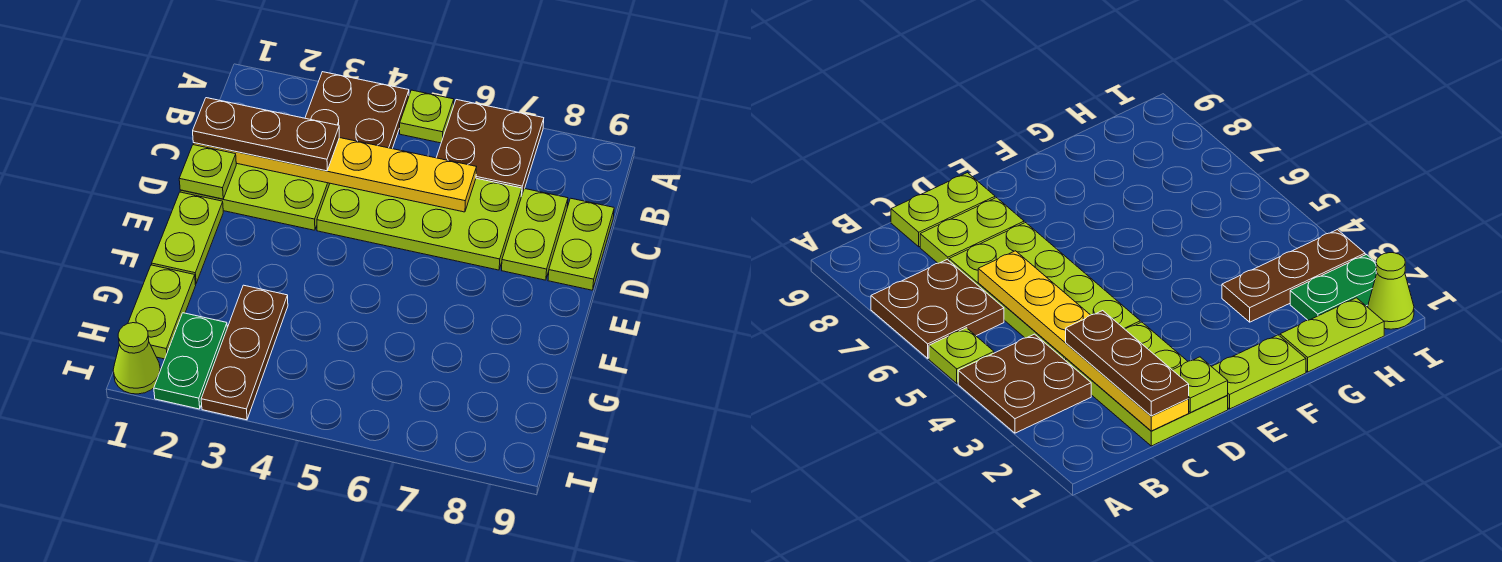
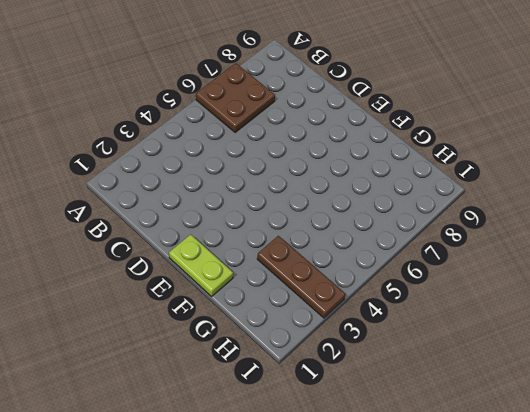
none -> brown 2x2 plate [305,72,409,149]
none -> lime 1x1 plate [400,90,454,143]
none -> lime 2x3 plate [180,163,330,230]

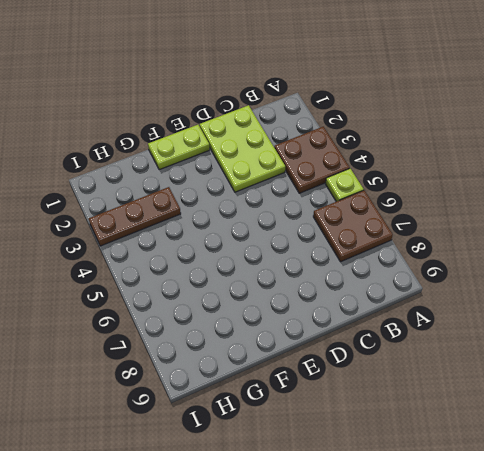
none -> lime 2x4 plate [317,178,522,270]
none -> lime 1x2 plate [502,188,568,280]
none -> lime 1x2 plate [548,198,614,290]

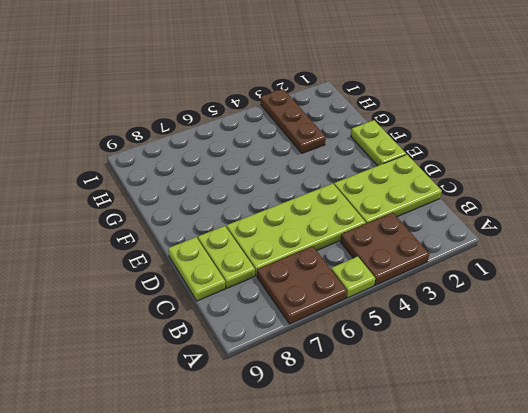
none -> lime 1x2 plate [128,265,196,359]
none -> green 1x2 plate [154,313,227,409]
none -> lime 1x1 cone [113,323,160,394]

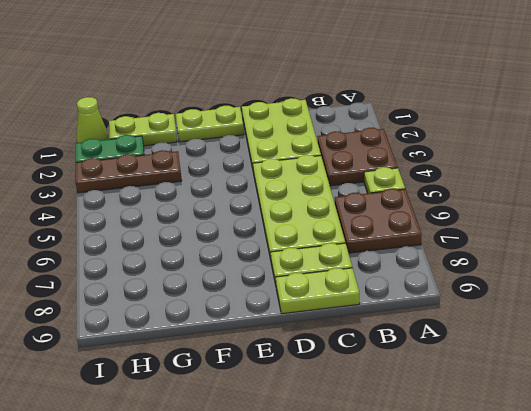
none -> yellow 1x6 plate [193,138,476,212]
none -> lime 1x1 plate [179,145,236,199]
none -> brown 1x3 plate [193,98,339,171]

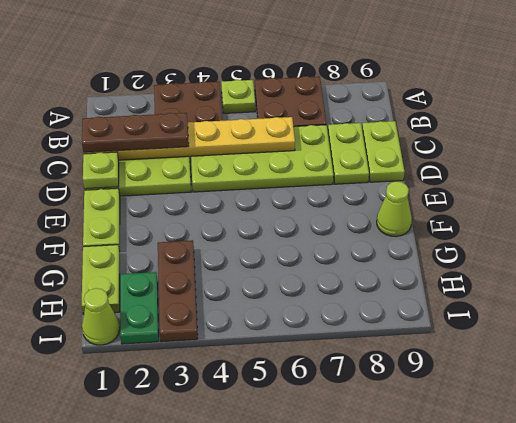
lime 1x1 cone [377,181,412,236] -> none

